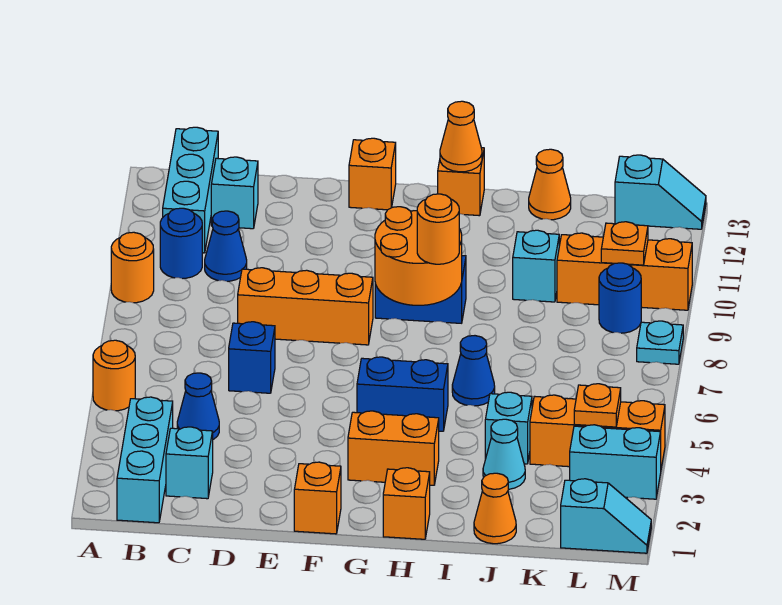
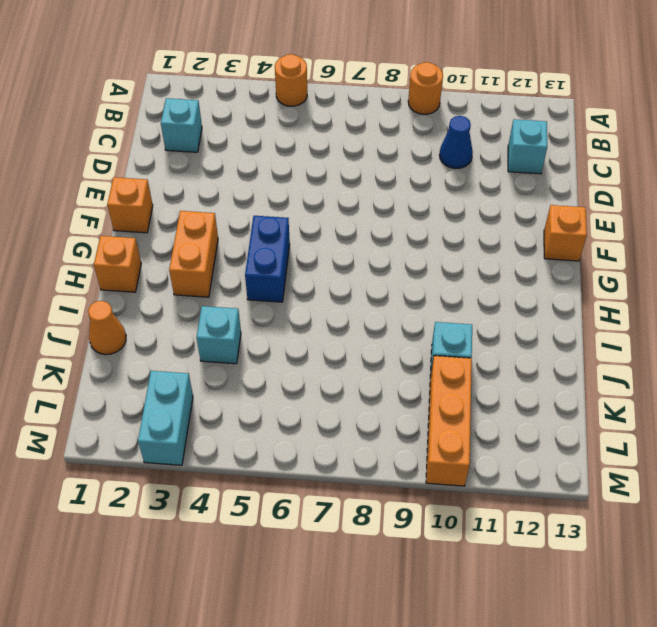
none -> cyan 1x3 brick [117,397,173,523]
none -> blue 1x1 round brick [160,208,202,279]
none -> cyan 1x3 brick [163,127,218,253]
none -> blue 1x1 cone [177,373,219,439]

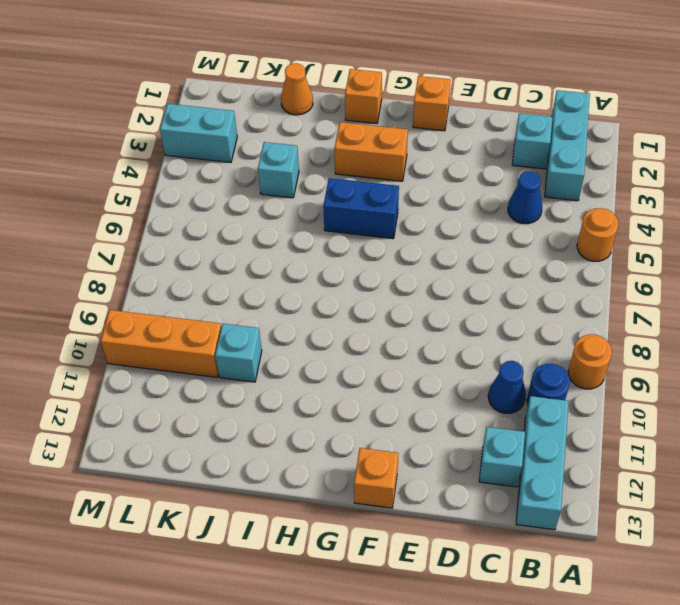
none -> blue 1x1 brick [229,322,275,393]
none -> orange 1x3 brick [238,268,373,345]
none -> blue 1x2 brick [375,256,466,323]
none -> orange 1x1 brick [438,148,484,216]

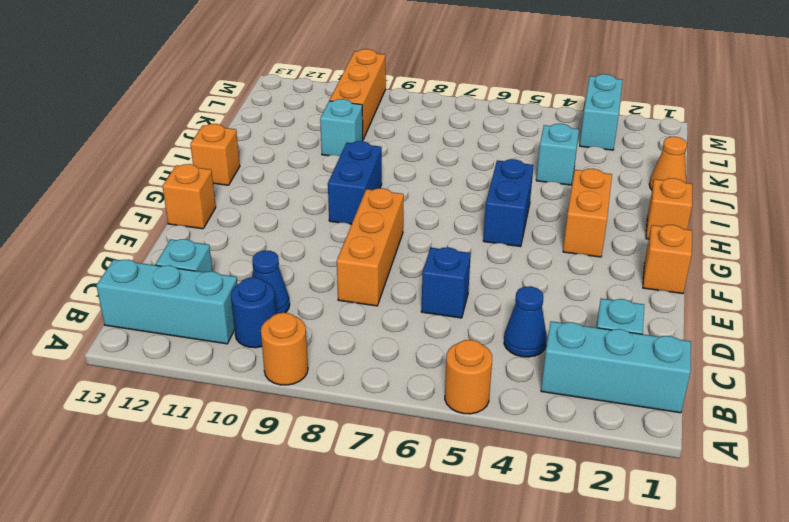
none -> blue 1x1 cone [452,336,495,406]
none -> cyan 1x1 cone [483,419,525,489]
none -> orange 1x1 cone [529,149,571,220]
none -> orange 1x3 brick [530,395,665,468]

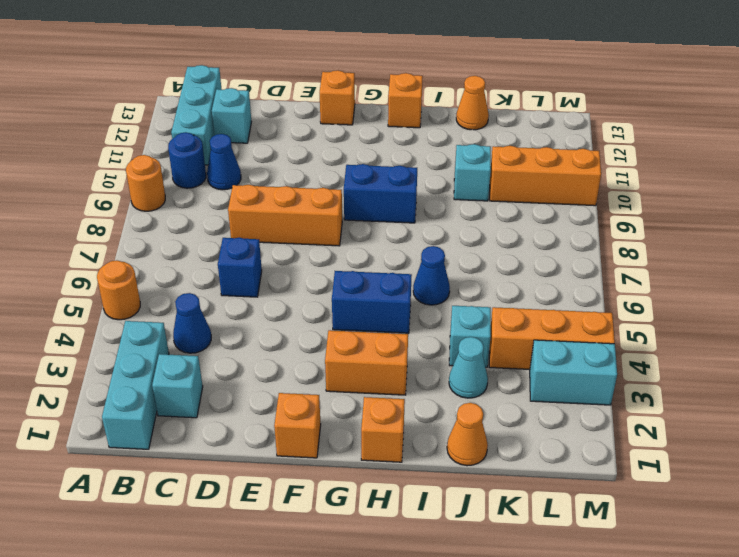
none -> cyan 1x2 slope [561,479,651,553]
none -> blue 1x1 round brick [599,263,641,333]
none -> cyan 1x2 slope [615,155,706,229]
none -> cyan 1x1 plate [637,321,683,364]

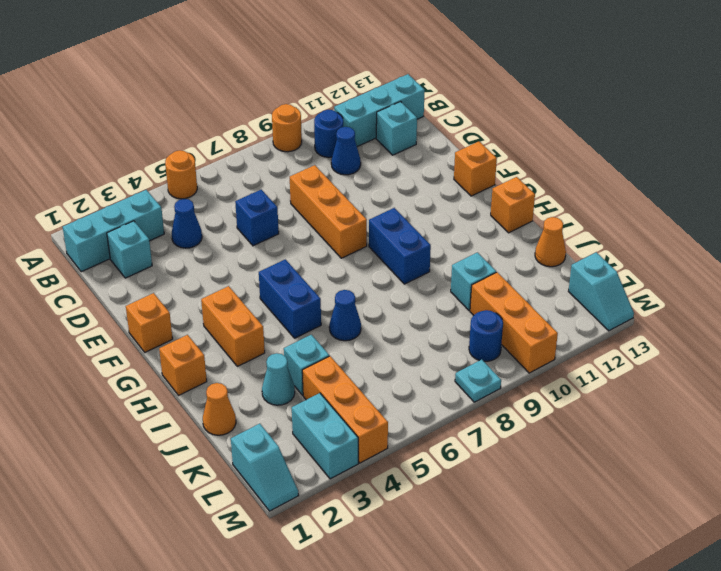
none -> orange 2x2 round brick [375,207,462,305]
none -> orange 1x1 cone [440,101,482,172]
none -> orange 1x1 plate [574,384,621,427]
none -> orange 1x1 plate [601,222,648,265]

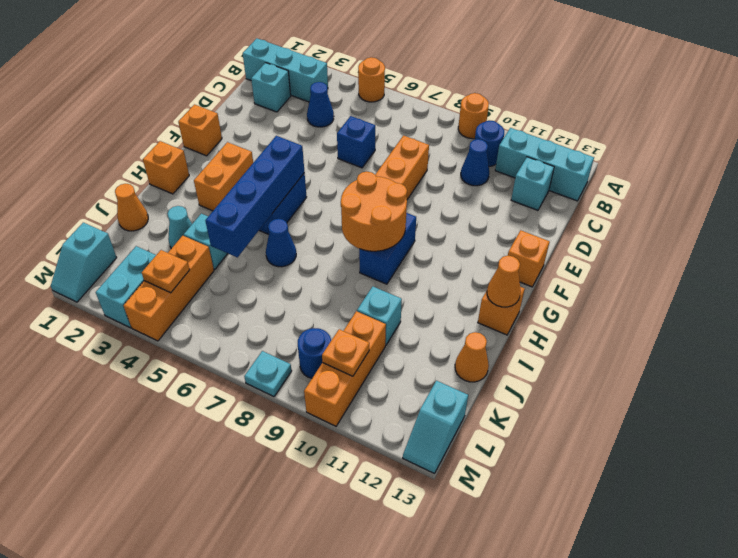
blue 1x4 brick [205,136,304,257] -> none
none -> orange 1x1 round brick [417,194,459,264]

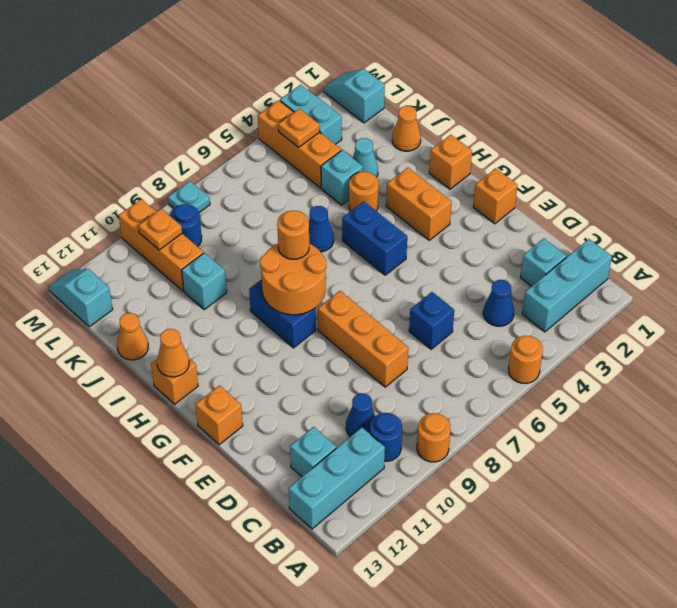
orange 1x1 round brick [349,172,379,211] -> none

